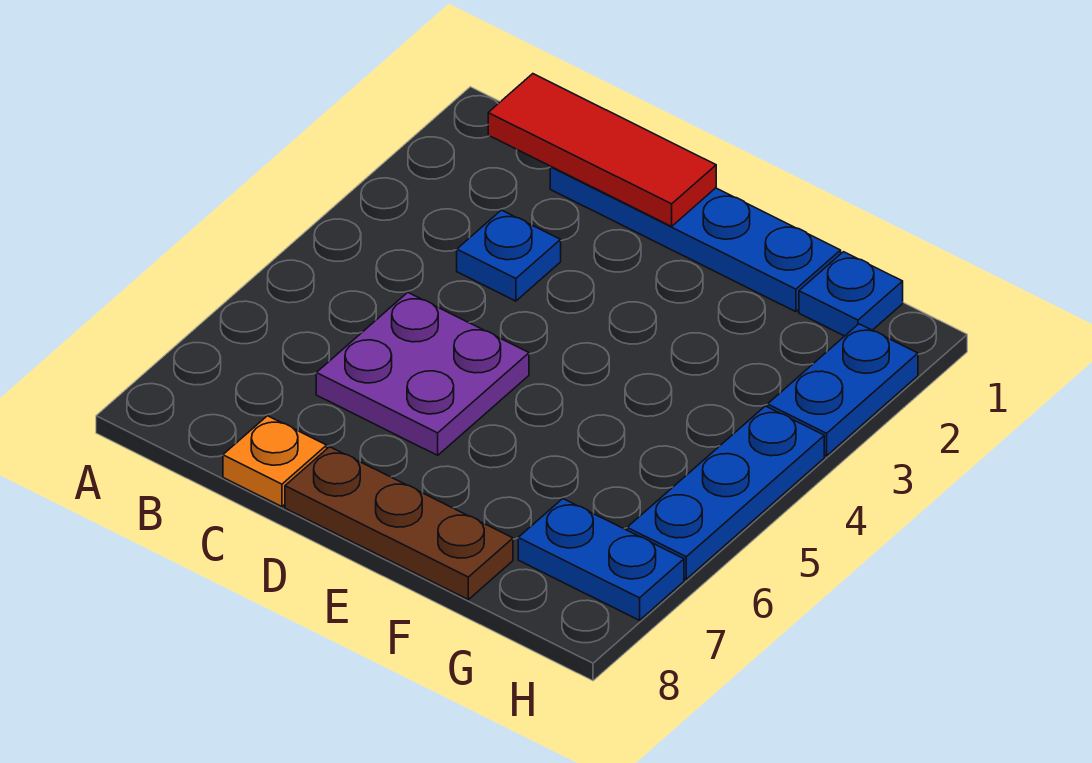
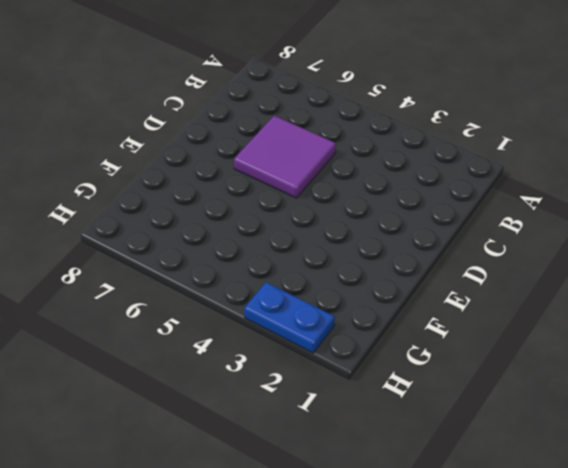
purple 2x2 tile [234,116,336,198] -> purple 2x2 plate [316,292,529,455]
none -> blue 1x4 plate [550,167,841,312]
none -> blue 1x1 plate [457,210,561,301]

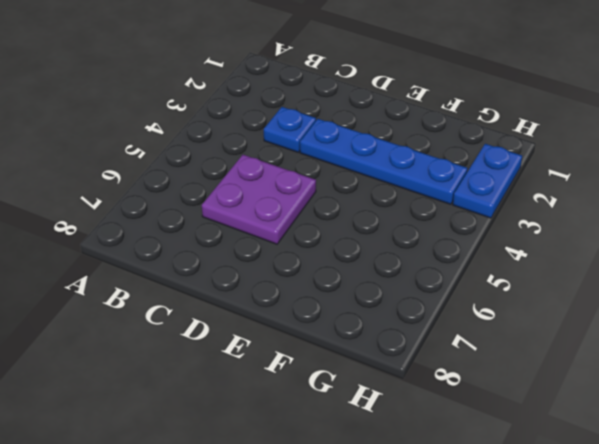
blue 1x4 plate [300,119,467,204] -> blue 1x4 plate moved to [550,167,841,312]
none -> orange 1x1 plate [223,416,327,507]
none -> brown 1x3 plate [285,447,513,600]

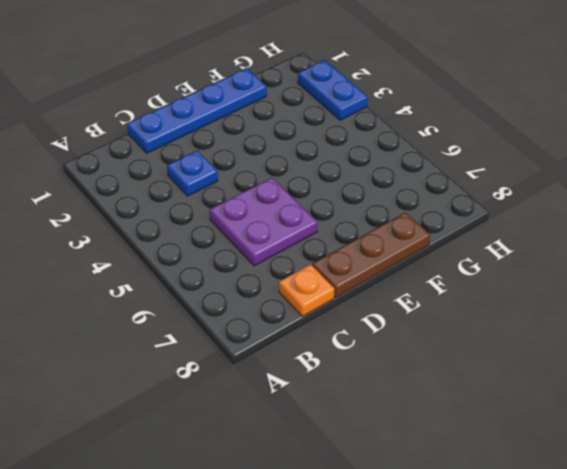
none -> blue 1x1 plate [799,252,903,336]
none -> blue 1x2 plate [518,499,684,620]

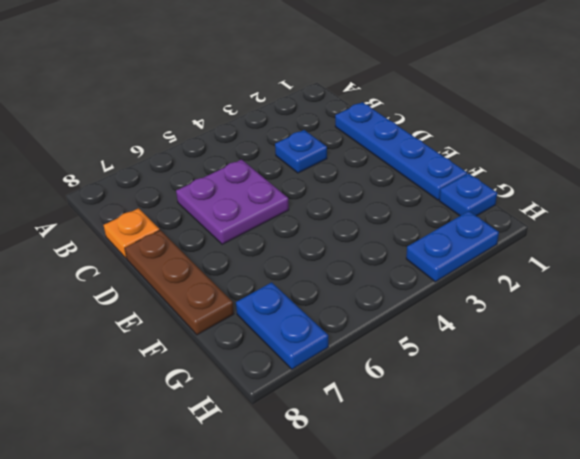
none -> blue 1x3 plate [627,406,824,579]
none -> red 1x3 tile [488,74,716,226]

